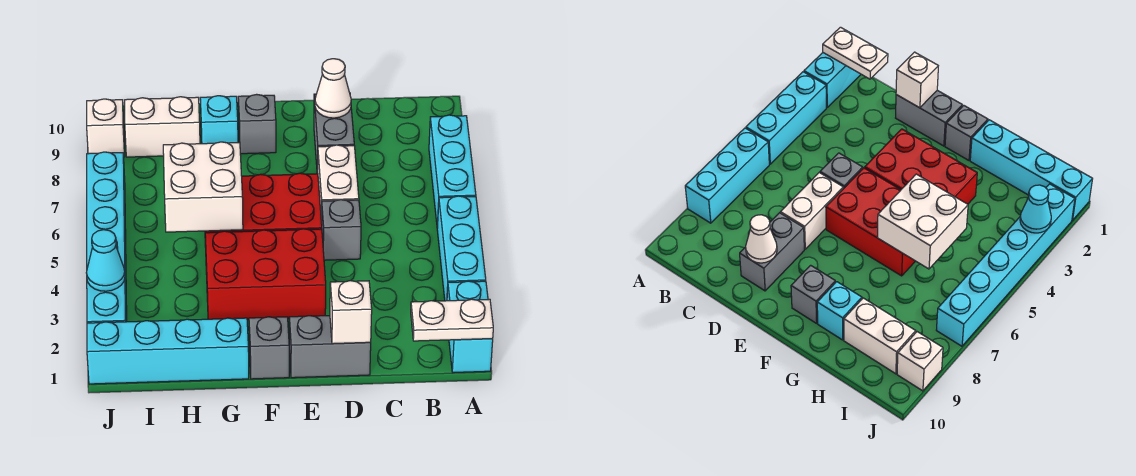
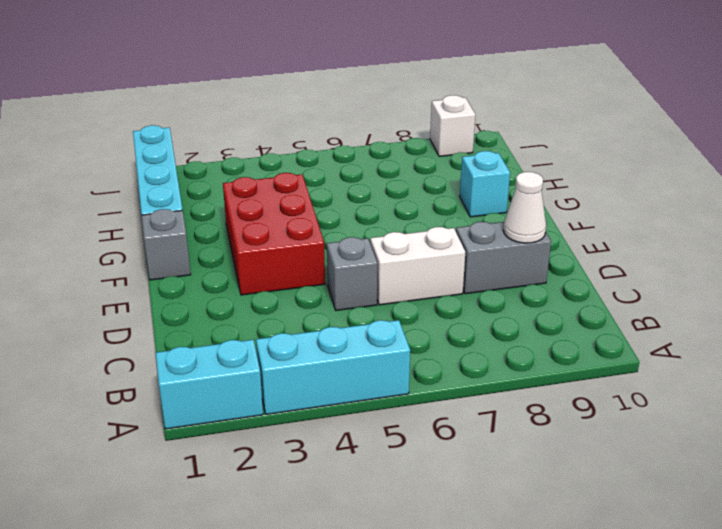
none -> cyan 1x3 brick [429,115,476,228]
none -> grey 1x2 brick [289,316,371,378]
none -> red 2x3 brick [205,173,322,247]

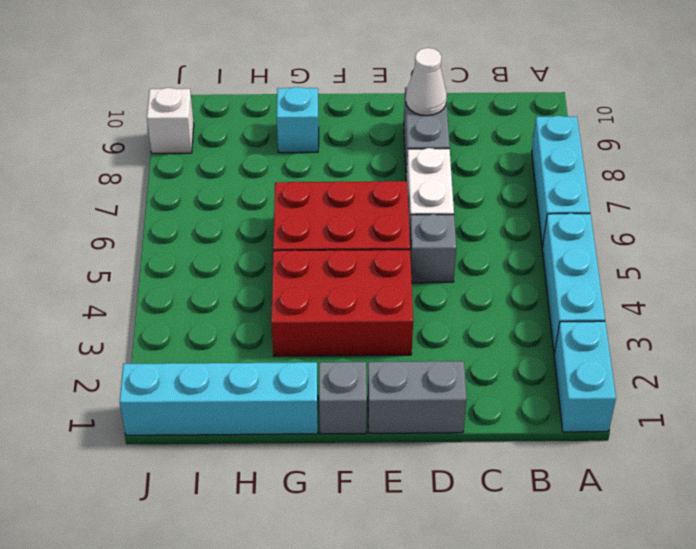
none -> grey 1x1 brick [238,94,276,154]
none -> white 1x2 brick [125,97,200,157]
none -> cyan 1x6 brick [87,152,127,323]

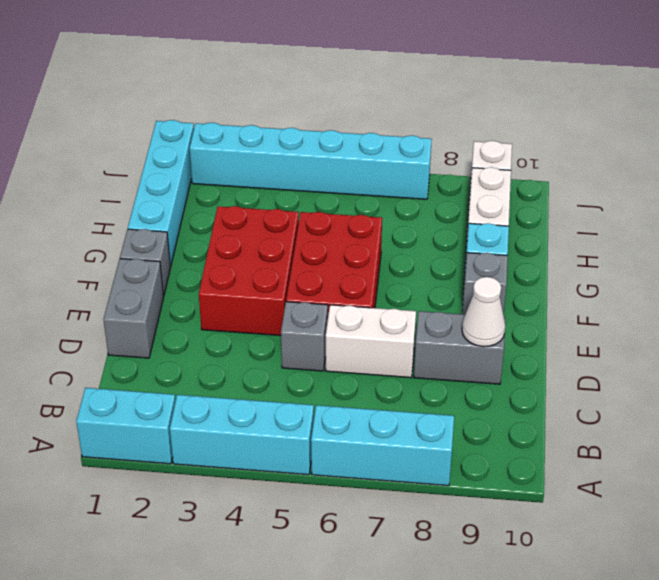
none -> white 1x2 plate [411,299,493,341]
none -> white 1x1 brick [330,281,372,344]
none -> white 2x2 brick [163,142,243,232]

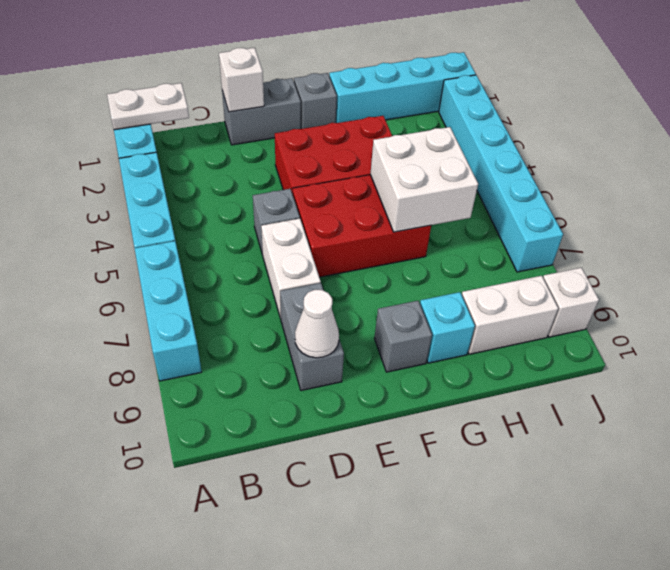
none -> cyan 1x1 cone [86,230,125,291]

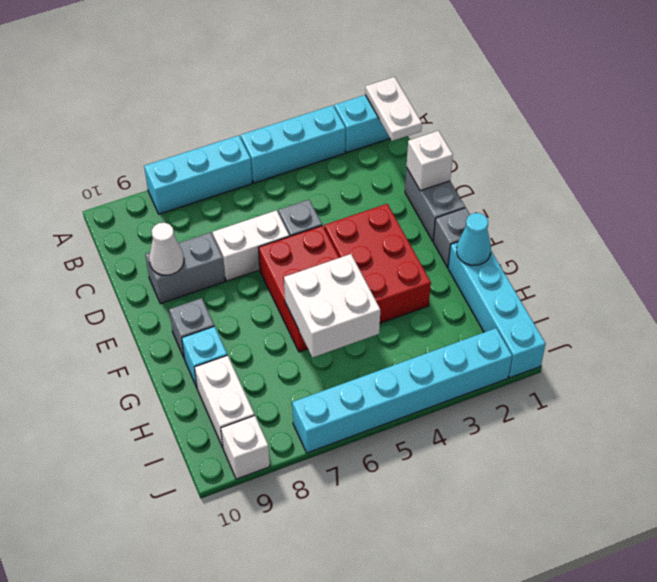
cyan 1x1 cone [457,213,491,265] -> cyan 1x1 cone moved to [86,230,125,291]

